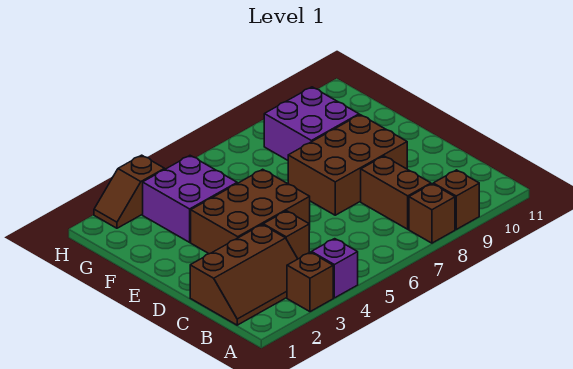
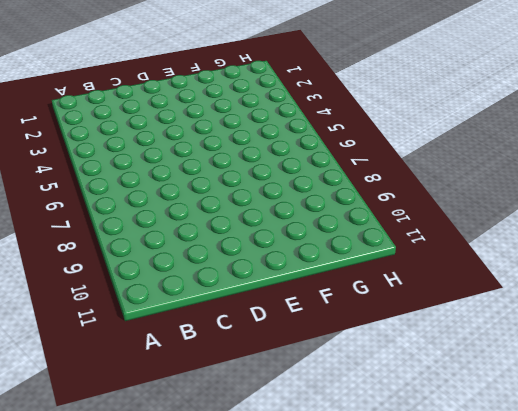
none -> brown 1x1 brick [287,252,333,312]
none -> purple 1x1 brick [311,239,358,298]
none -> brown 1x1 brick [409,184,455,243]

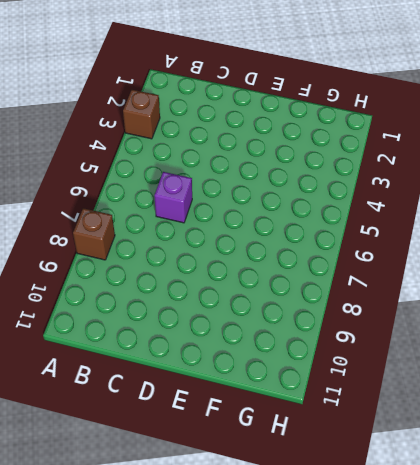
purple 1x1 brick [154,172,192,223] -> purple 1x1 brick moved to [311,239,358,298]
none -> brown 1x1 brick [433,170,479,229]
none -> brown 2x3 slope [190,225,297,325]
none -> brown 1x2 brick [361,156,431,229]

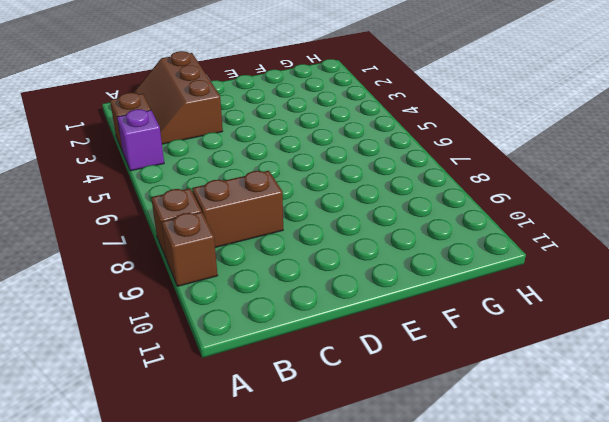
none -> brown 1x1 brick [263,211,309,259]
none -> brown 2x3 brick [191,169,310,254]
none -> brown 2x3 brick [288,115,407,215]

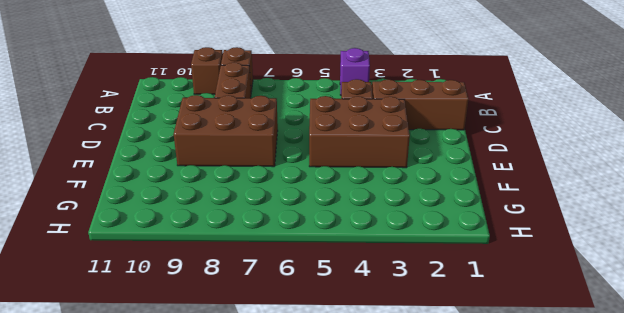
none -> brown 1x1 brick [287,252,333,312]
none -> purple 2x2 brick [143,156,237,242]
none -> purple 2x2 brick [264,87,359,160]

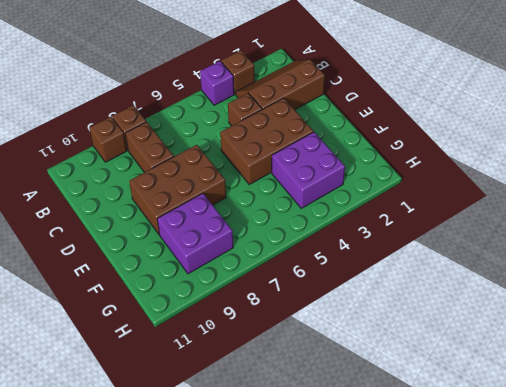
none -> brown 1x2 slope [94,155,165,228]

